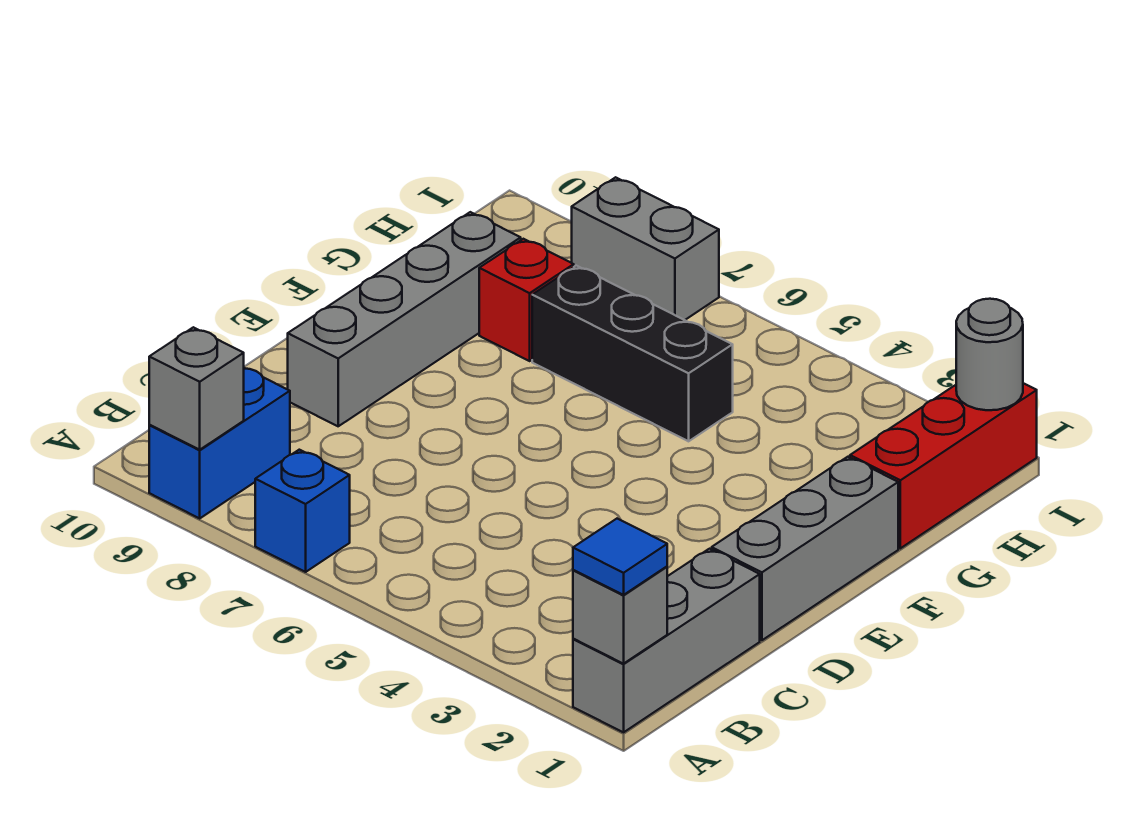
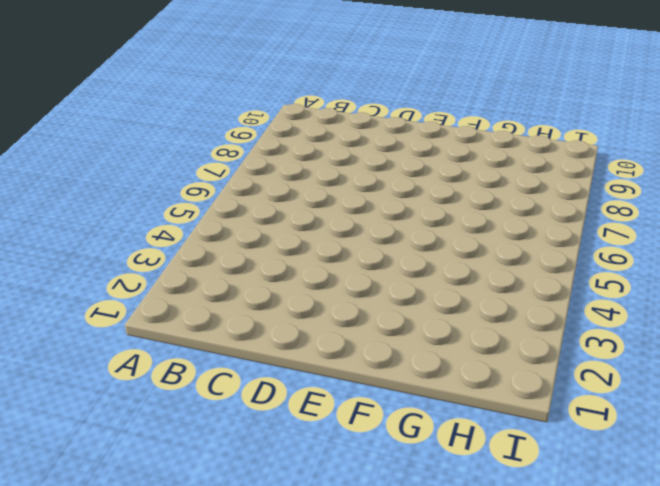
none -> grey 1x3 brick [573,549,760,732]
none -> blue 1x1 brick [255,450,350,572]
none -> blue 1x2 brick [149,368,290,518]

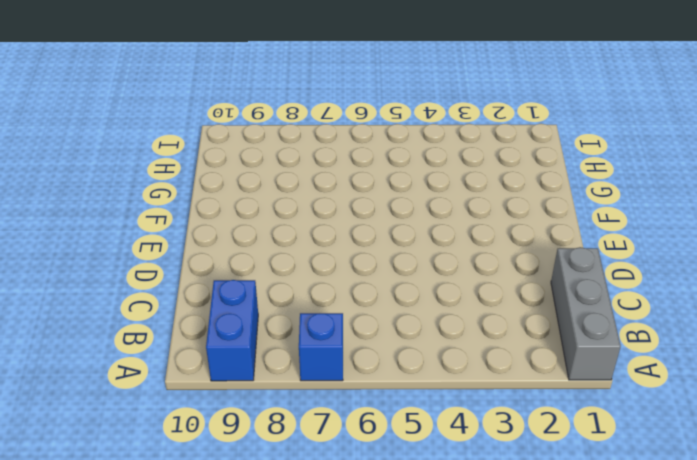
none -> grey 1x3 brick [712,457,898,640]
none -> grey 1x4 brick [288,212,521,426]
none -> red 1x3 brick [850,383,1037,548]

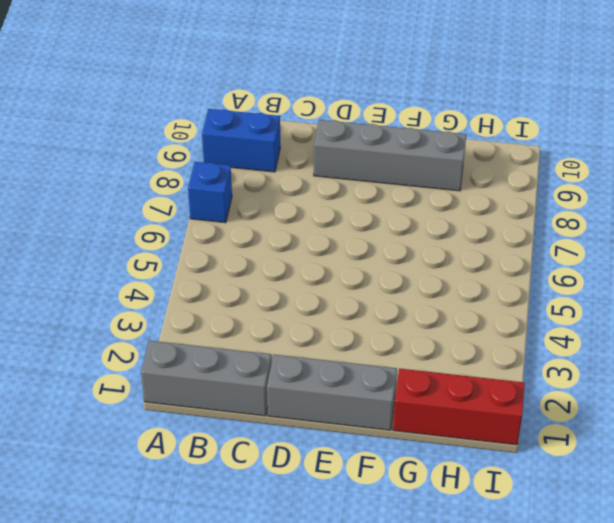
none -> black 1x3 brick [532,266,733,441]
none -> red 1x1 brick [479,239,574,361]
none -> grey 1x2 brick [572,177,719,320]

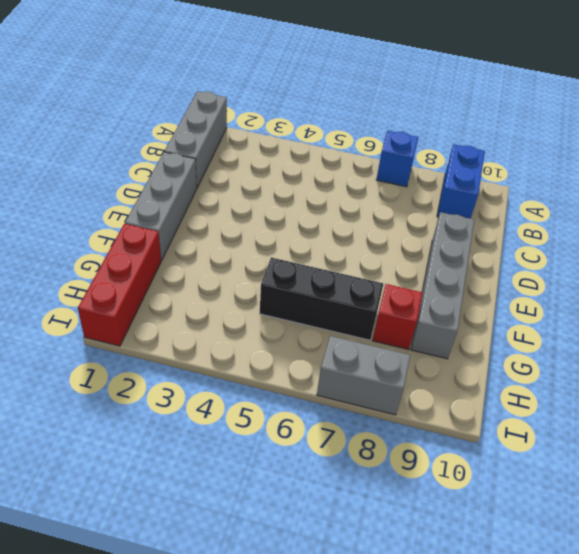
none -> grey 1x1 brick [573,567,667,664]
none -> grey 1x1 brick [149,327,244,450]
none -> grey 1x1 round brick [956,299,1023,410]

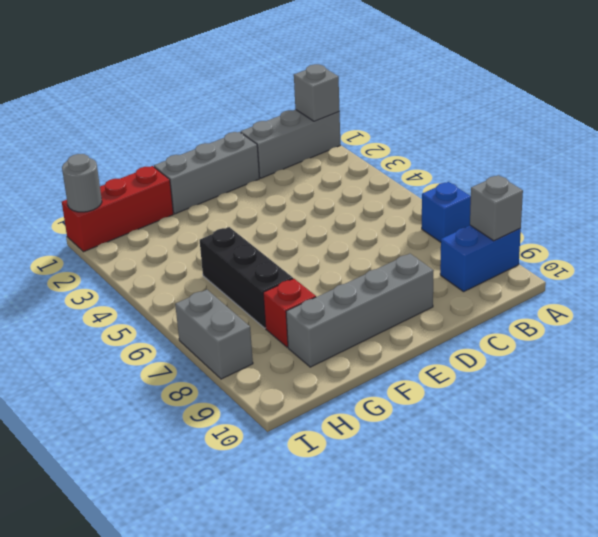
none -> blue 1x1 tile [573,519,667,595]

